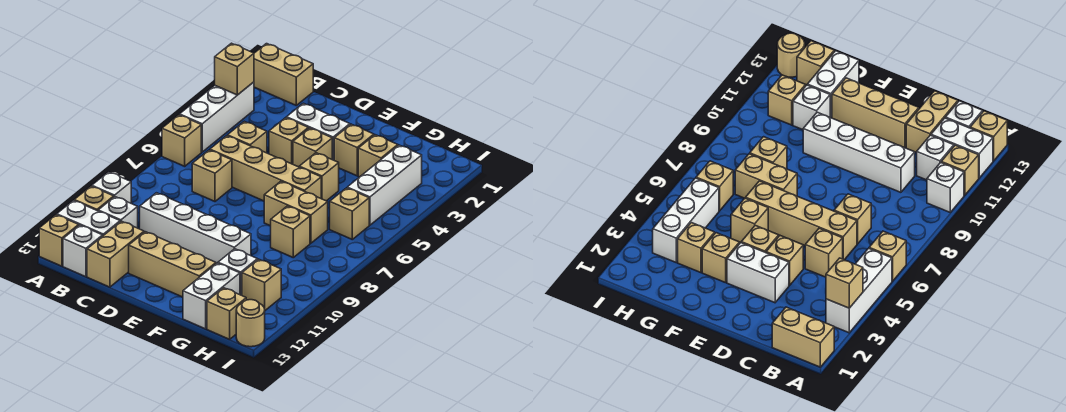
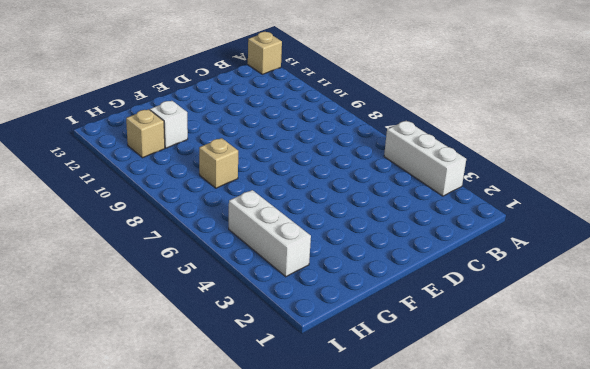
none -> tan 1x2 brick [254,44,313,105]
none -> tan 1x1 brick [162,115,201,166]
none -> white 1x1 brick [92,172,131,203]
none -> tan 1x1 brick [74,186,114,211]

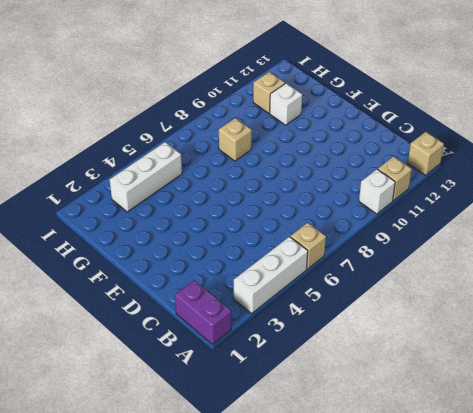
purple 1x2 brick [175,280,231,345] -> tan 1x2 brick [254,44,313,105]
none -> white 1x2 brick [57,200,120,236]
none -> white 1x1 brick [98,197,138,228]
none -> white 1x1 brick [63,225,103,277]
none -> tan 1x1 brick [227,121,267,153]

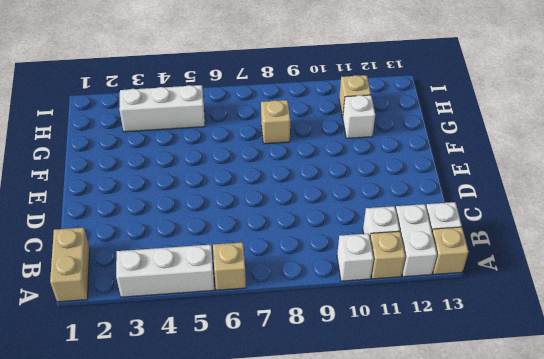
none -> tan 1x1 brick [227,121,267,153]
none -> tan 1x4 brick [210,136,321,201]
none -> tan 1x1 brick [192,150,232,201]
none -> white 1x4 brick [140,193,251,264]

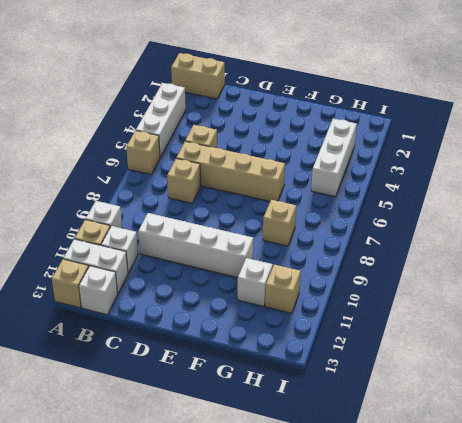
none -> tan 1x2 brick [87,221,144,287]
none -> white 1x2 brick [286,103,350,160]
none -> tan 1x1 brick [269,118,308,164]
none -> tan 1x3 brick [129,232,216,297]

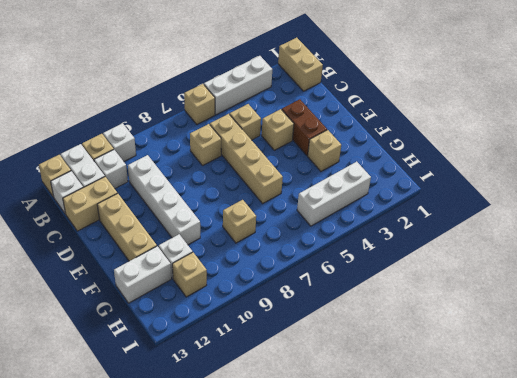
brown 1x2 brick [282,99,327,156] -> white 1x2 brick [286,103,350,160]
none -> tan 1x1 brick [293,128,332,167]
none -> tan 1x1 brick [299,153,339,201]
none -> tan 1x2 brick [264,181,328,243]
none -> tan 1x1 brick [358,135,398,177]

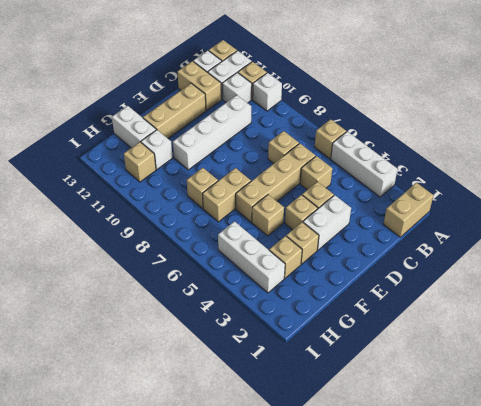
none -> tan 1x1 brick [330,188,369,239]
none -> tan 1x1 brick [207,288,246,339]
none -> tan 1x1 round brick [236,300,265,347]
none -> tan 1x1 brick [215,43,254,95]

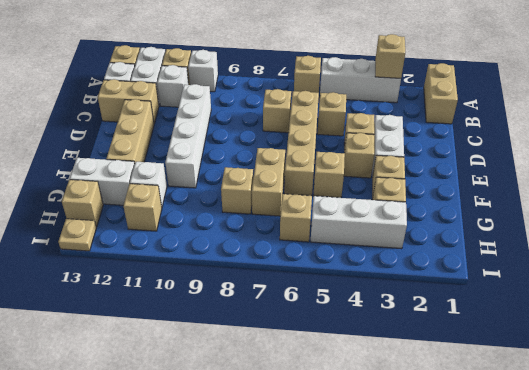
tan 1x1 plate [58,219,96,251] -> tan 1x1 round brick [236,300,265,347]

